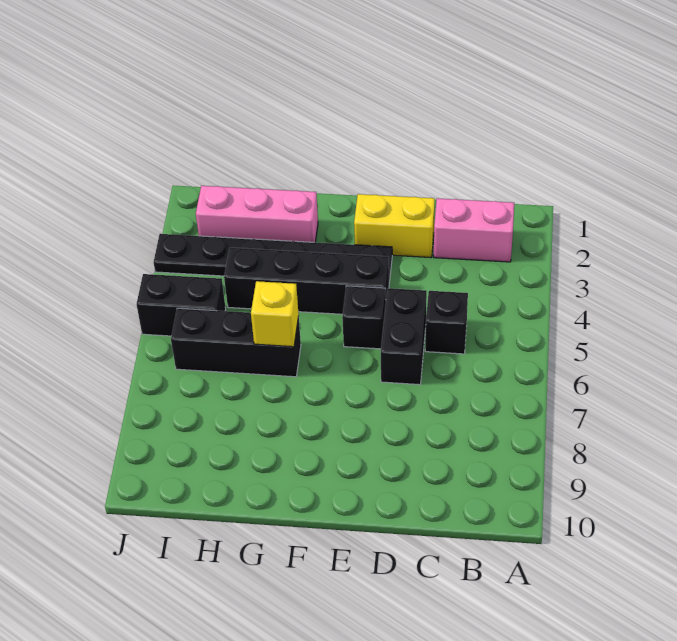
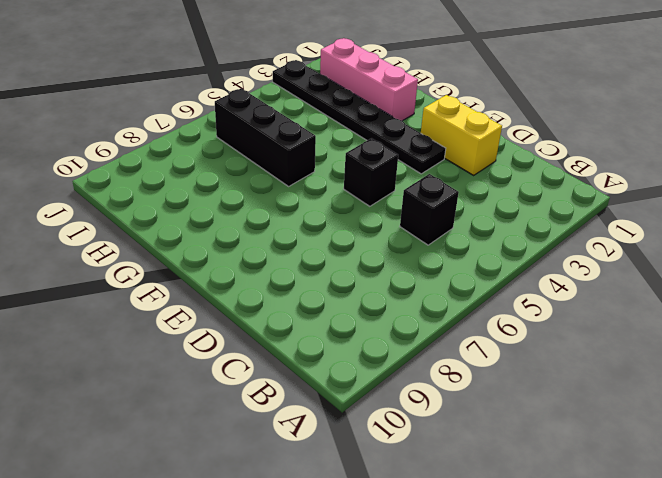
none -> pink 1x2 brick [434,198,514,262]
none -> black 1x2 brick [381,288,427,385]

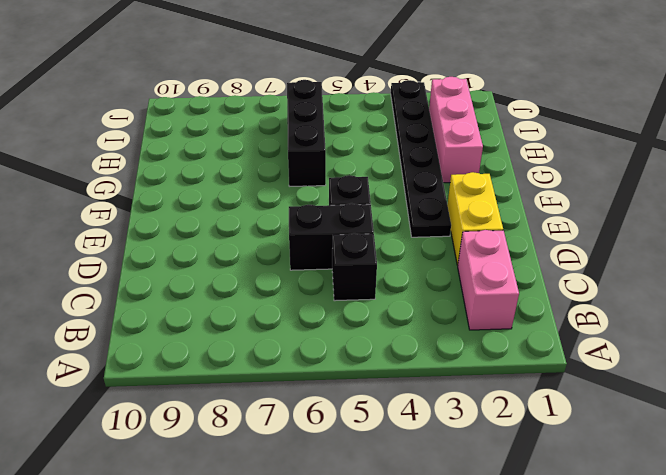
none -> black 1x4 brick [224,248,389,314]
none -> black 1x2 brick [137,274,226,336]

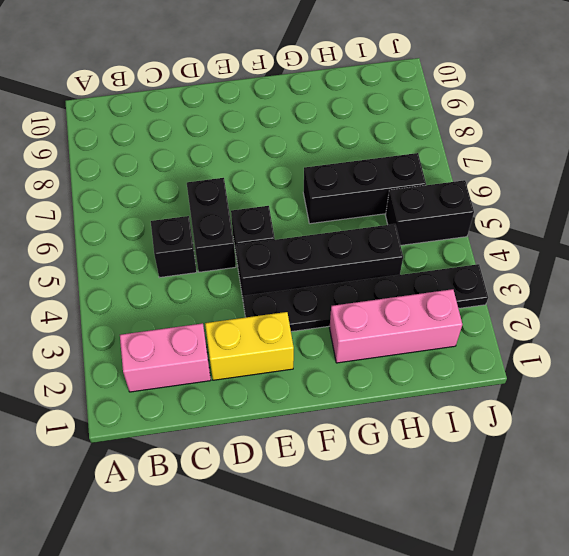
none -> yellow 1x1 brick [251,281,299,347]

